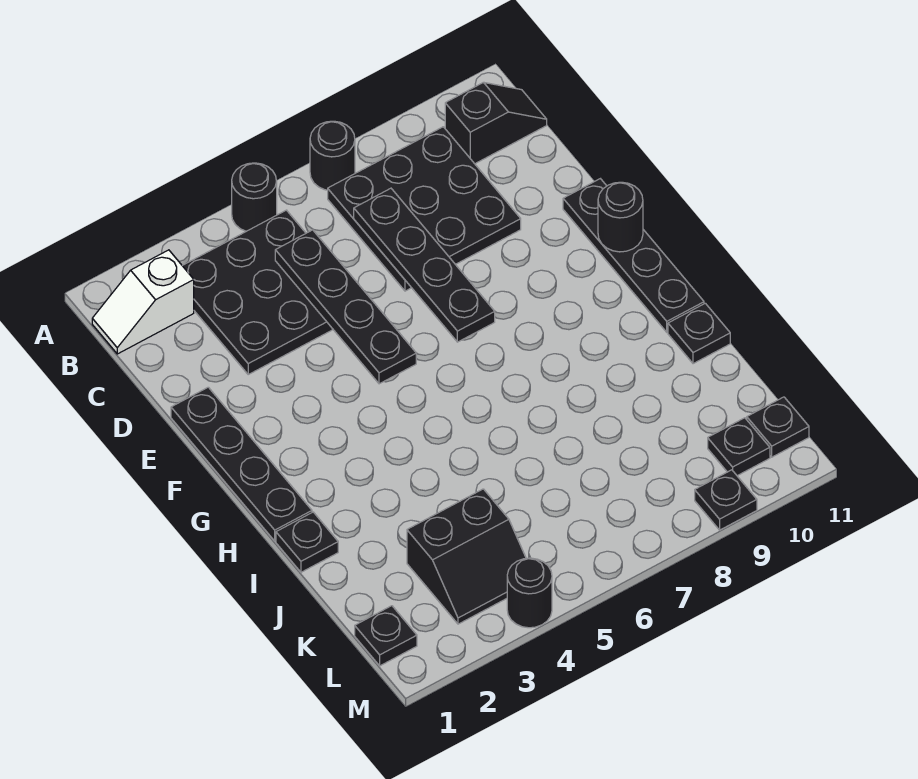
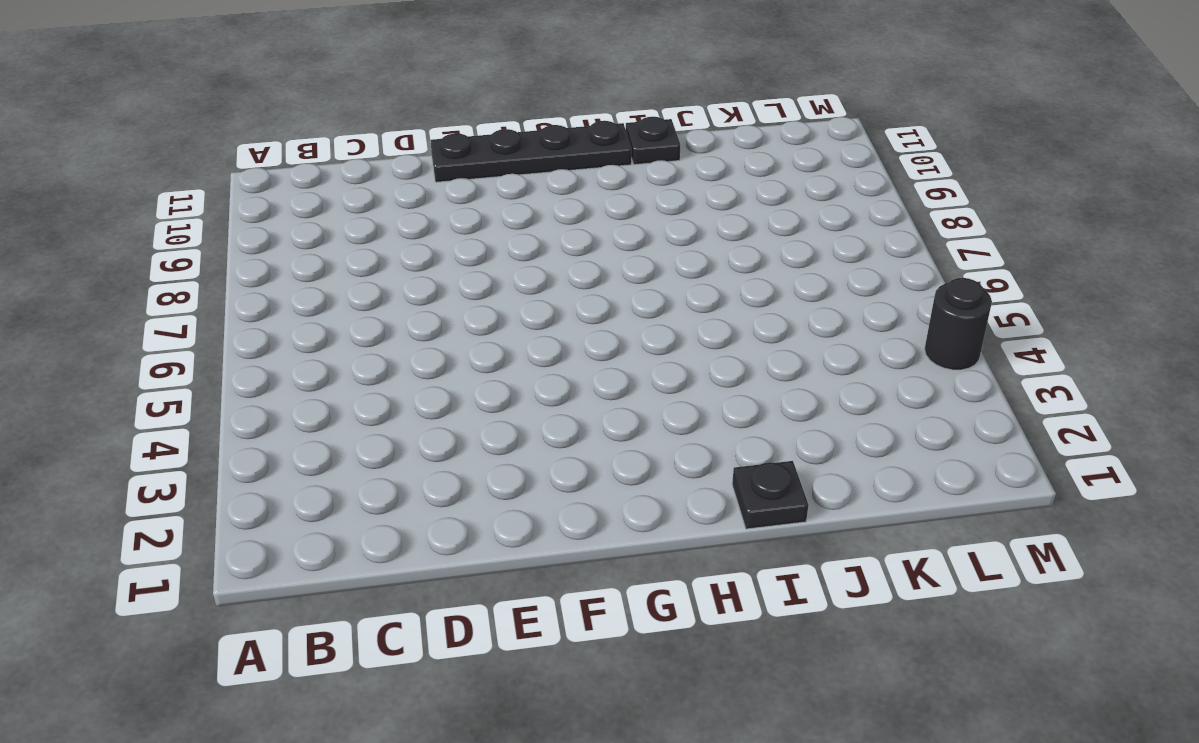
none -> black 1x1 round brick [232,163,277,231]
none -> black 1x1 round brick [310,121,355,190]
none -> white 1x2 slope [92,250,194,354]

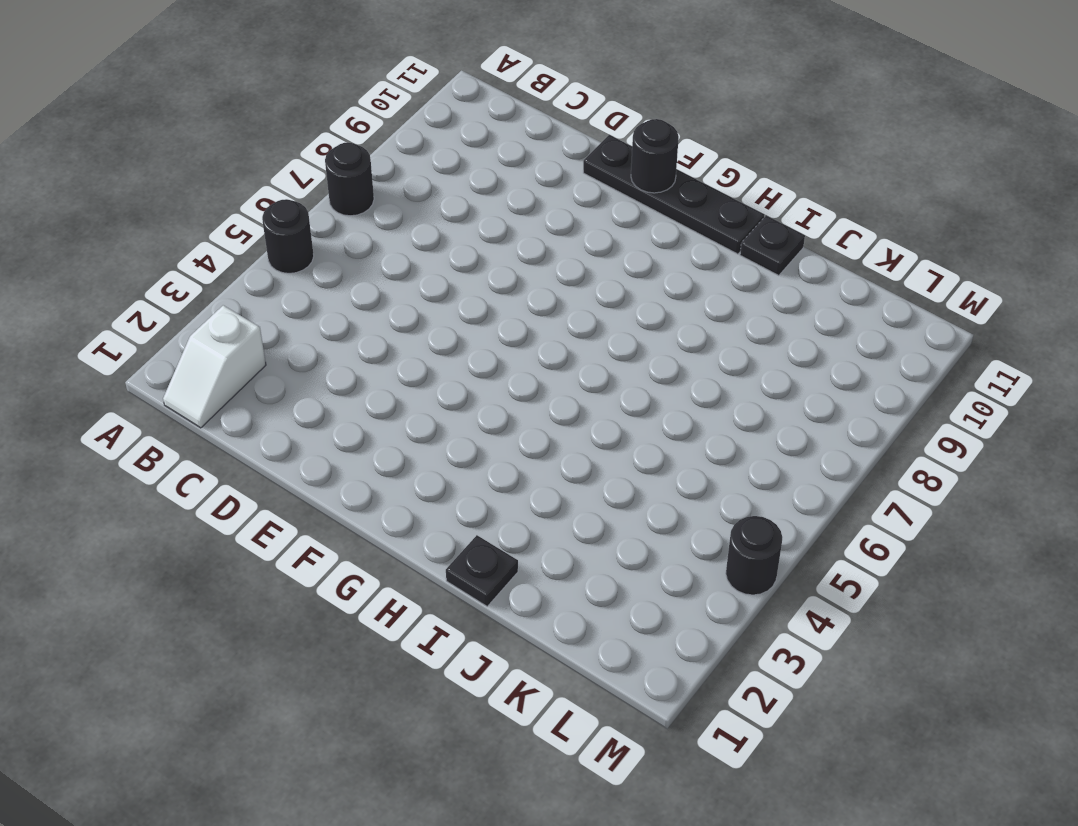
none -> black 3x3 plate [182,210,333,374]
none -> black 3x3 plate [328,127,521,291]
none -> black 1x2 slope [445,82,547,164]

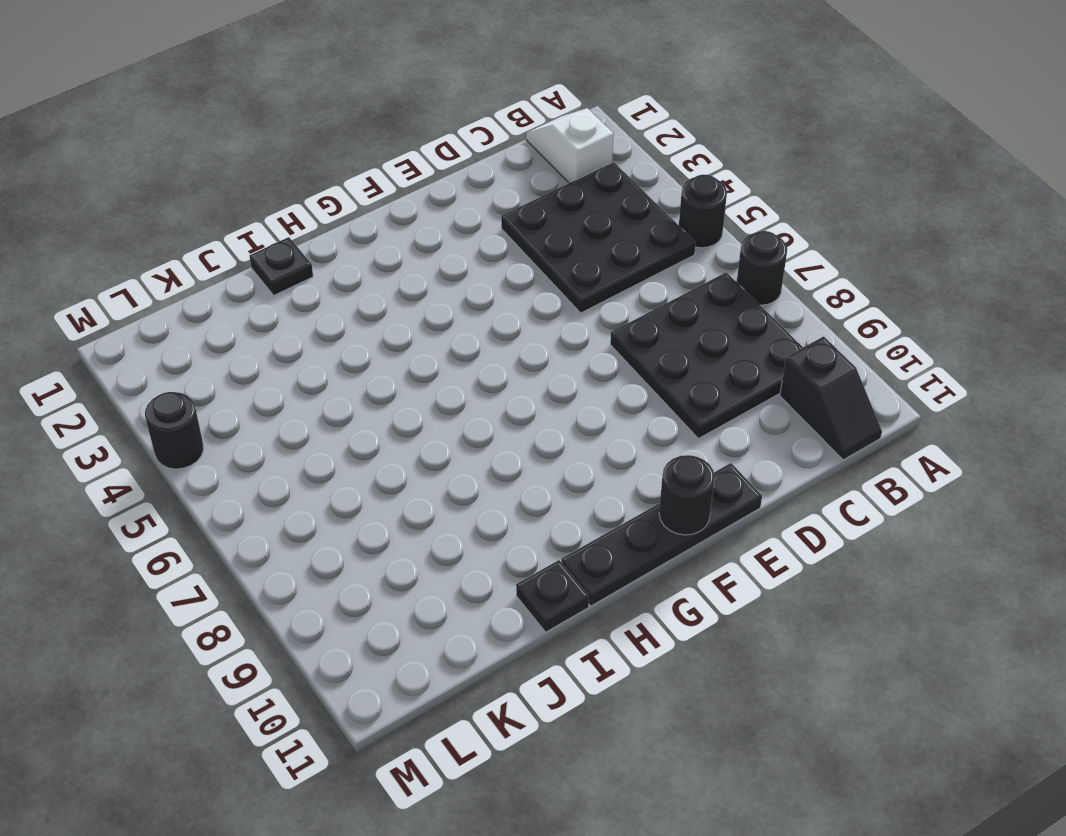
none -> black 1x4 plate [171,387,312,541]
none -> black 2x2 slope [407,489,526,624]
none -> black 1x1 plate [355,606,417,666]

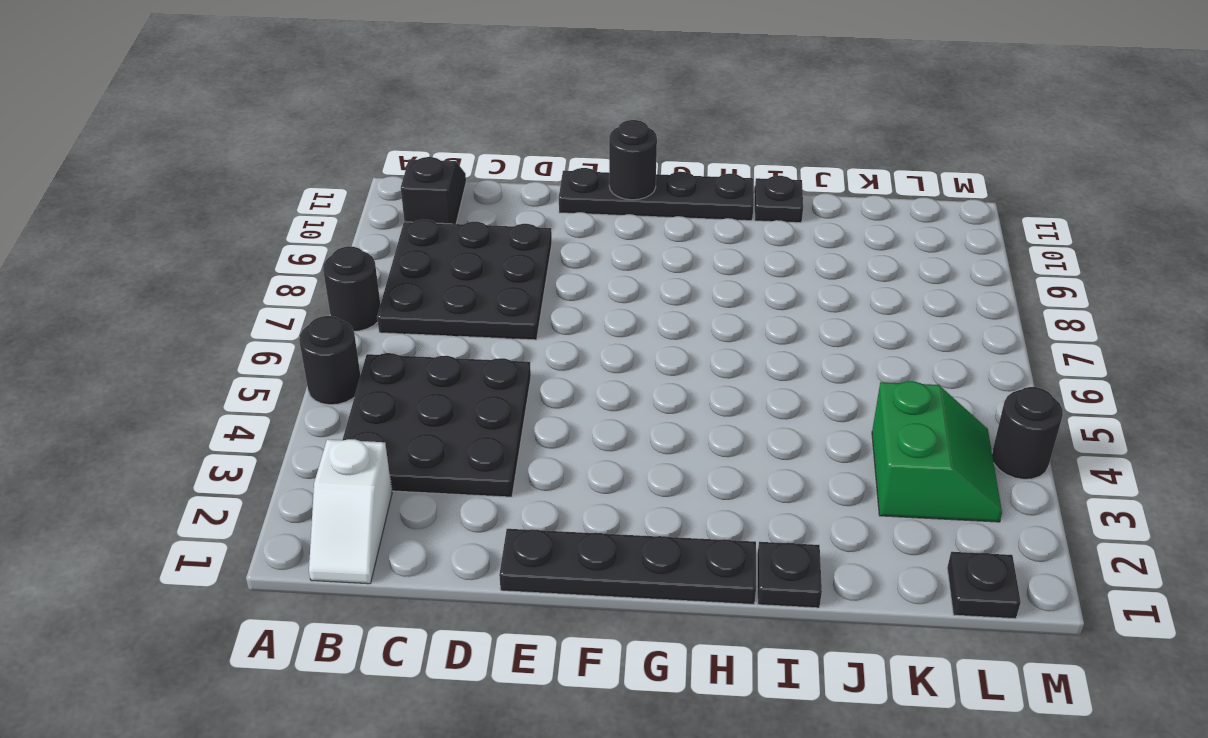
green 2x2 slope [872,381,1002,522] -> black 2x2 slope [407,489,526,624]
none -> black 1x1 plate [708,418,770,476]
none -> black 1x1 plate [747,397,809,457]
none -> black 1x1 plate [695,470,757,530]

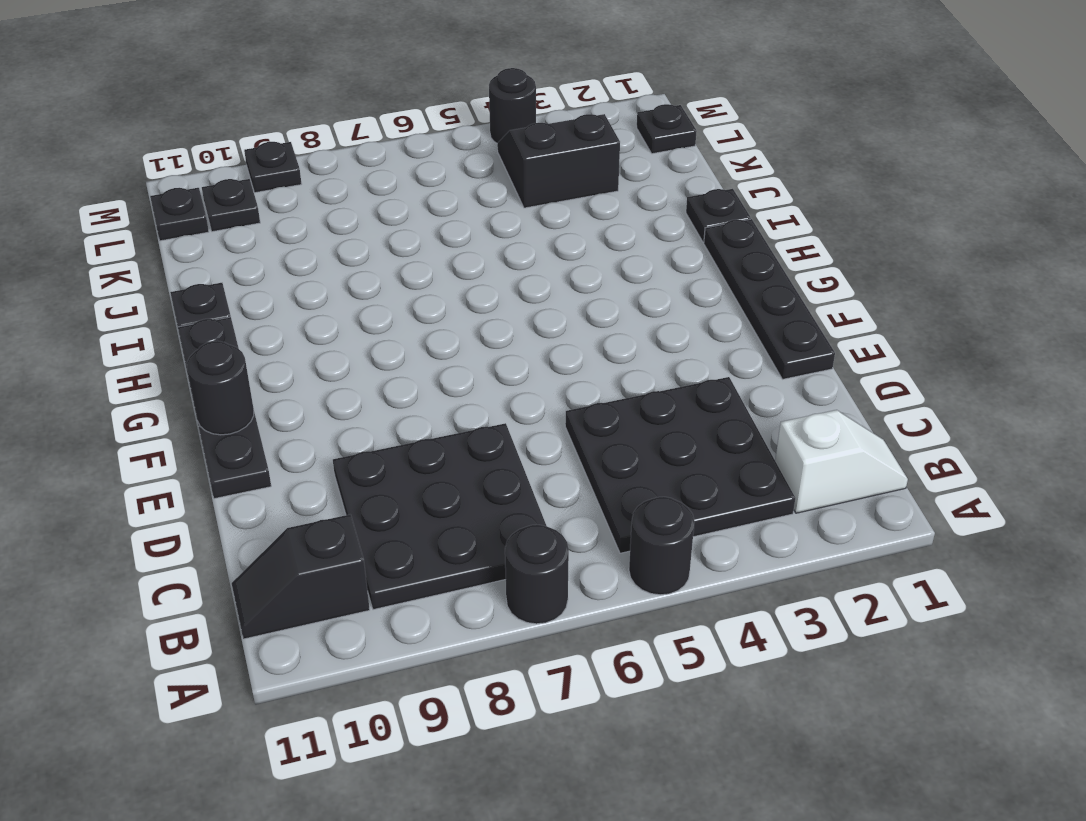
none -> black 1x4 plate [275,230,416,384]
none -> black 1x4 plate [354,188,495,342]

